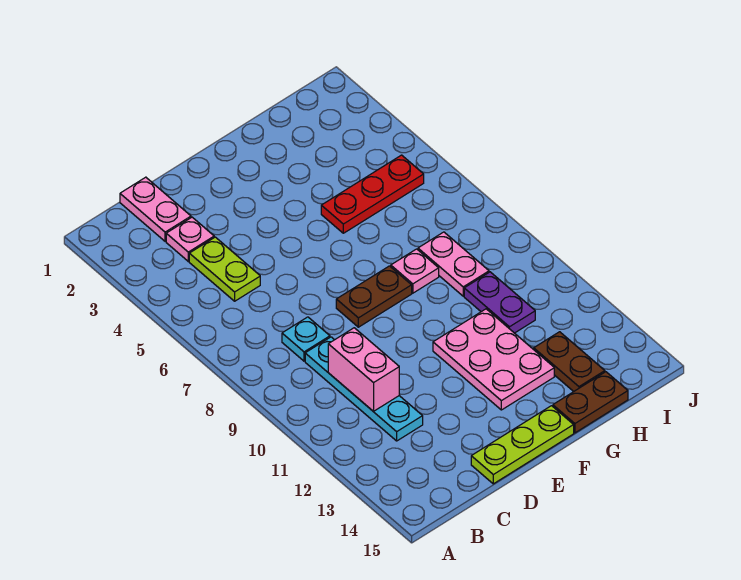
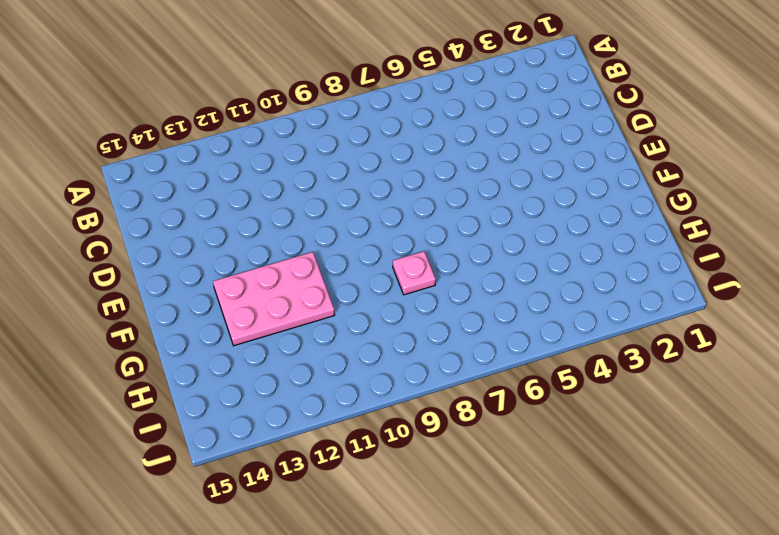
none -> pink 1x2 plate [120,177,191,241]
none -> pink 1x1 plate [166,217,214,261]
none -> lime 1x2 plate [189,237,260,301]

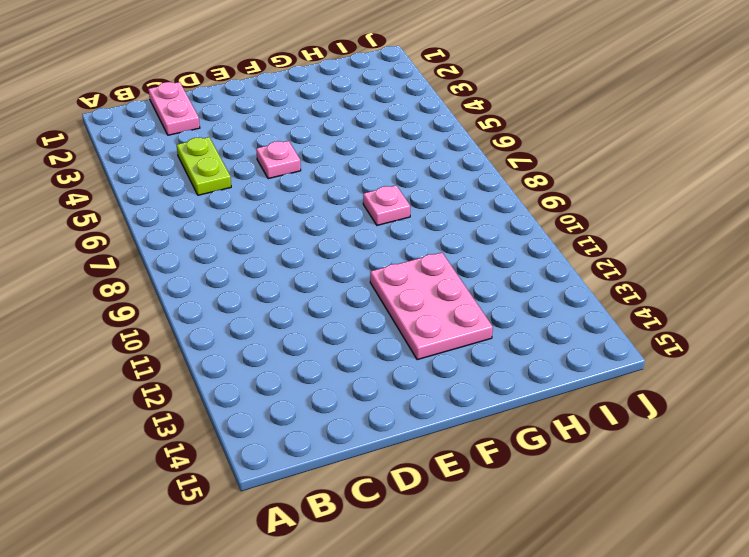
pink 1x1 plate [256,141,301,179] -> pink 1x1 plate moved to [166,217,214,261]
none -> cyan 1x1 plate [282,317,330,361]
none -> cyan 1x4 plate [305,337,423,441]
none -> lime 1x3 plate [471,406,574,484]

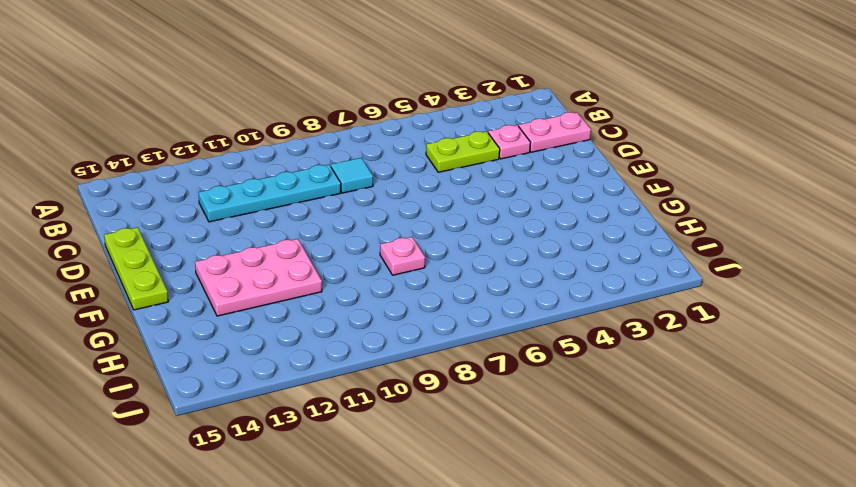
cyan 1x1 tile [331,158,373,193] -> cyan 1x1 plate [282,317,330,361]
none -> brown 1x2 plate [336,266,412,327]
none -> red 1x3 plate [321,155,424,233]
none -> brown 1x2 plate [553,372,628,433]

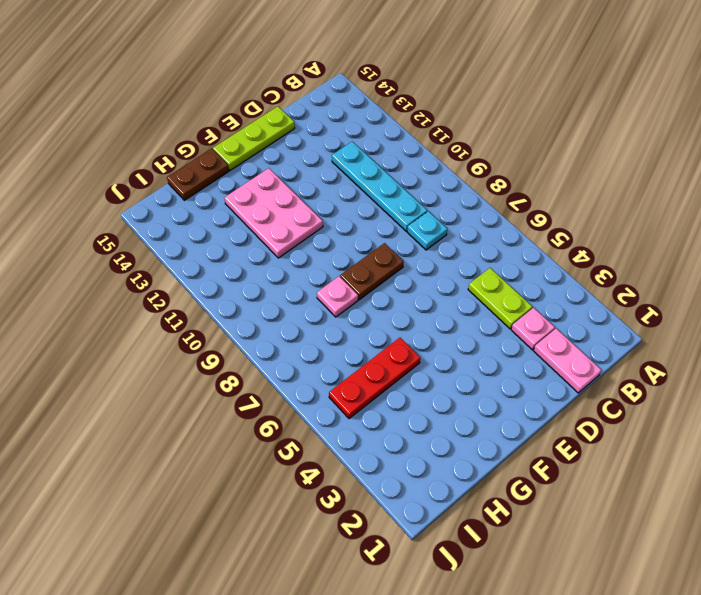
none -> pink 1x2 plate [418,232,489,296]
none -> purple 1x2 plate [464,272,535,333]
none -> brown 1x2 plate [534,332,605,392]

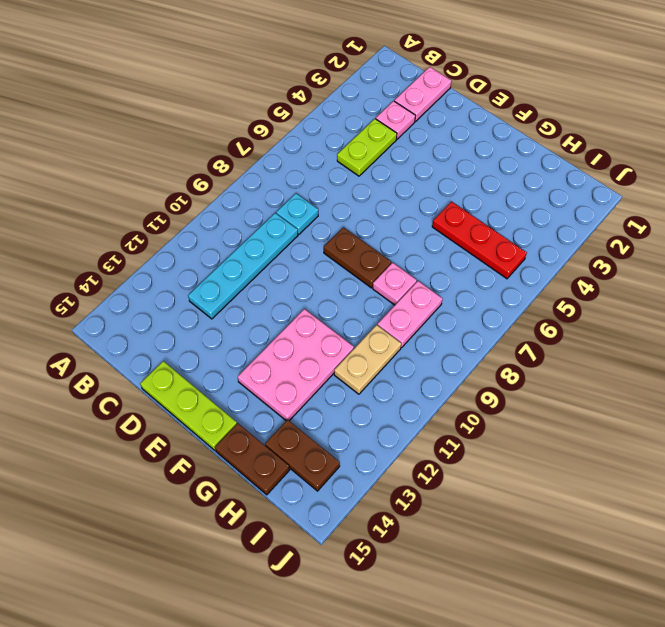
tan 1x2 plate [334,325,401,394] -> purple 1x2 plate [464,272,535,333]
brown 1x2 plate [265,420,340,491] -> brown 1x2 plate turned to [534,332,605,392]
none -> pink 1x2 brick [328,328,399,411]

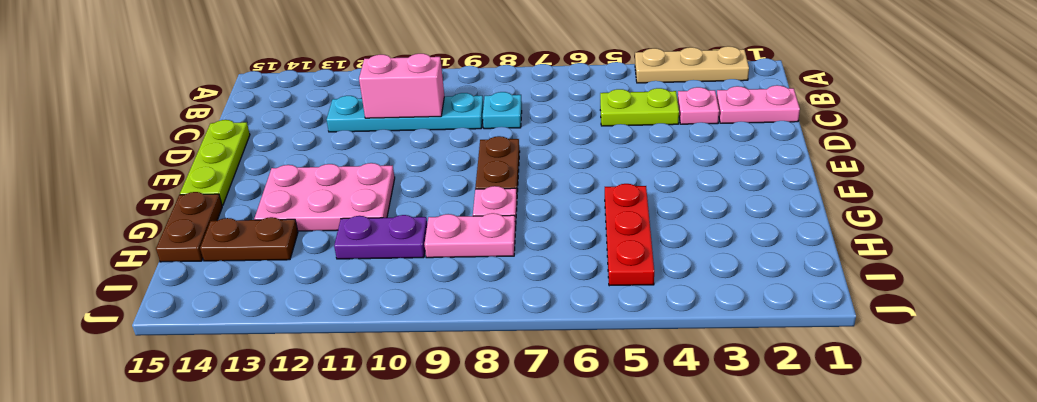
tan 1x3 plate [635,46,749,83] -> none

